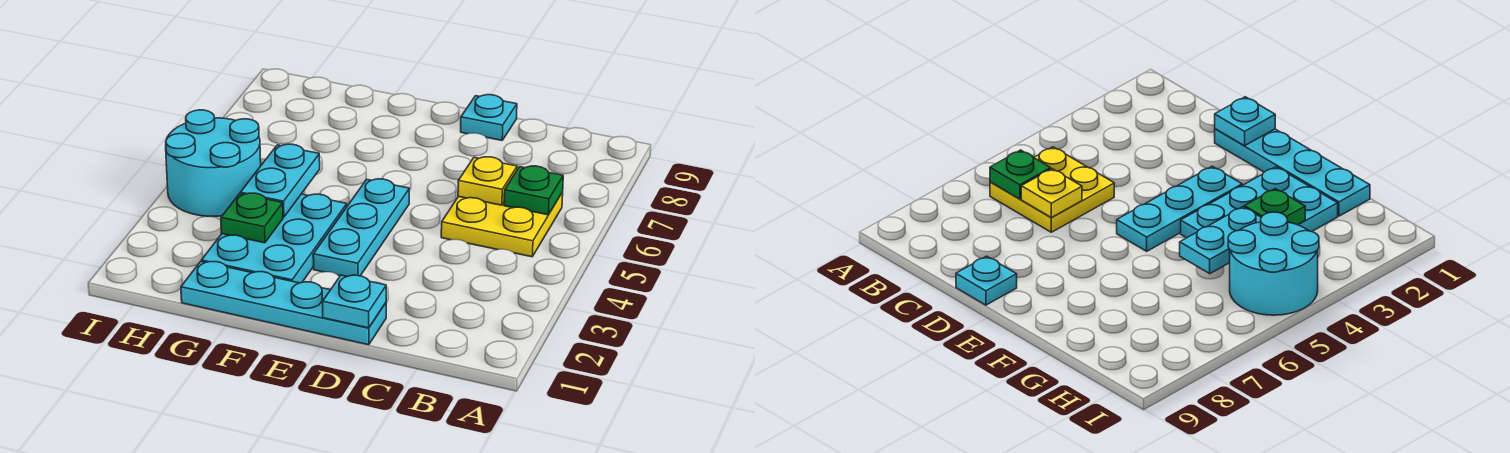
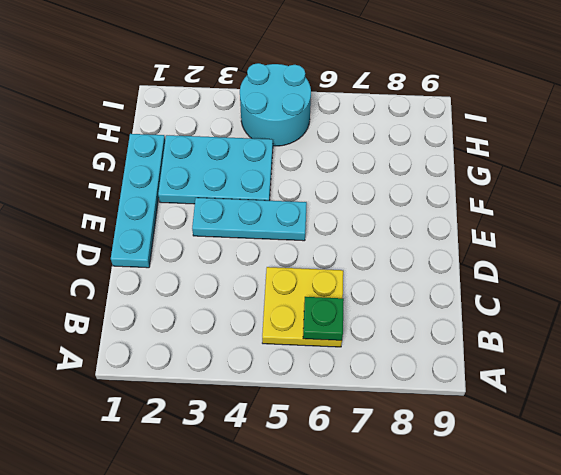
none -> cyan 1x1 plate [461,95,517,140]
none -> yellow 1x1 plate [458,157,517,205]

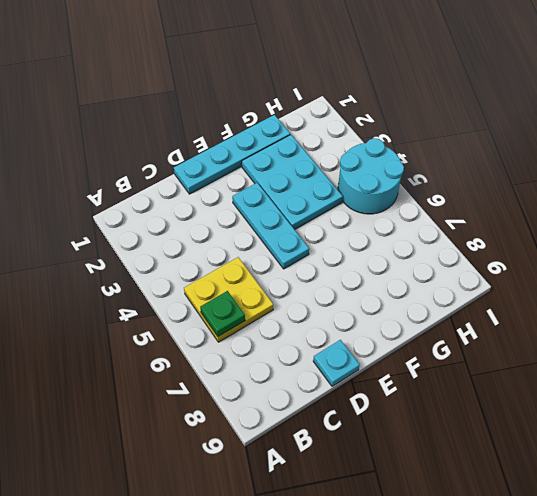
none -> yellow 1x1 plate [458,157,517,205]
none -> cyan 1x1 plate [323,275,386,328]

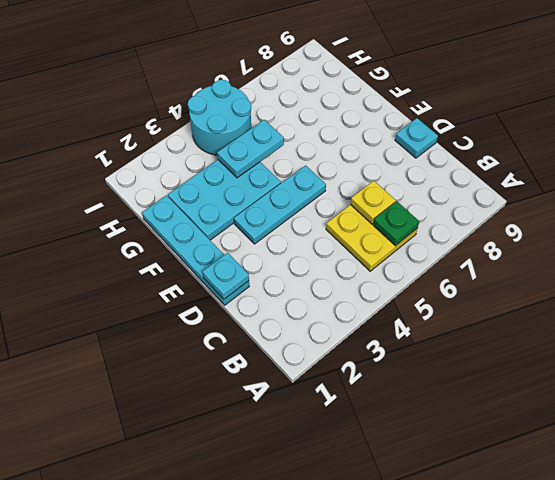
none -> green 1x1 plate [221,193,283,243]

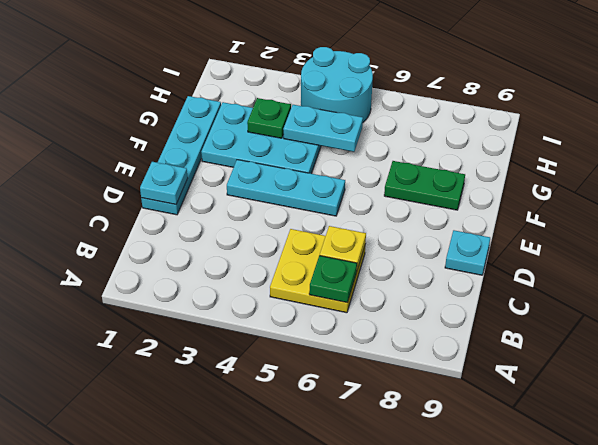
green 1x2 plate [384,161,465,210] -> none

